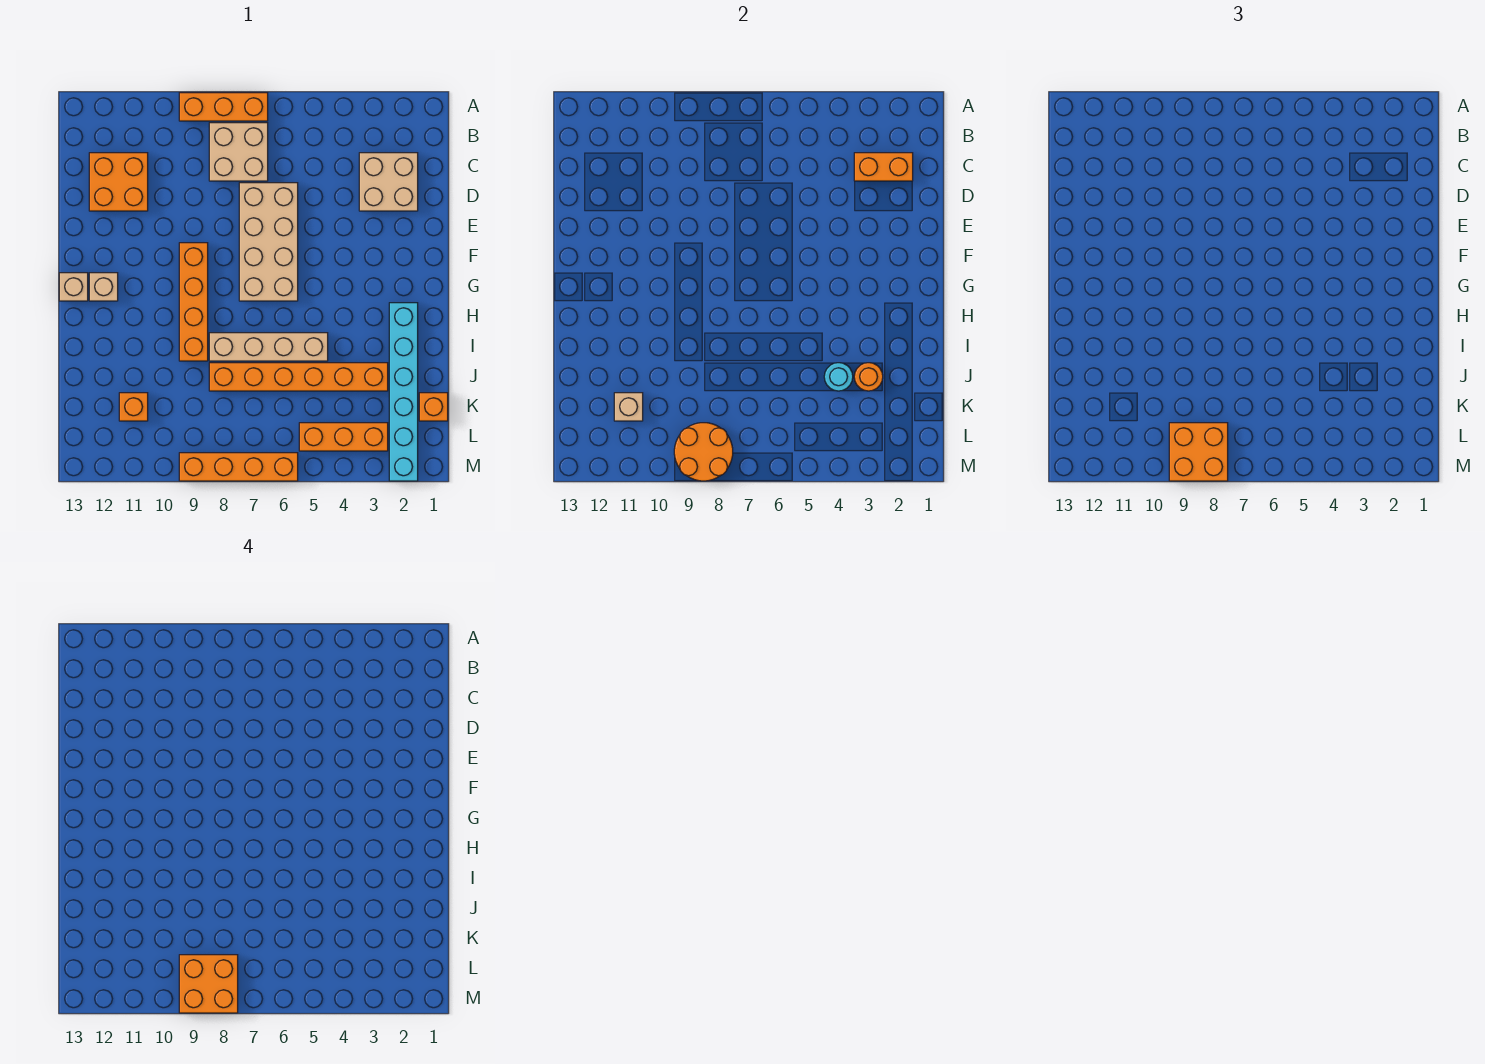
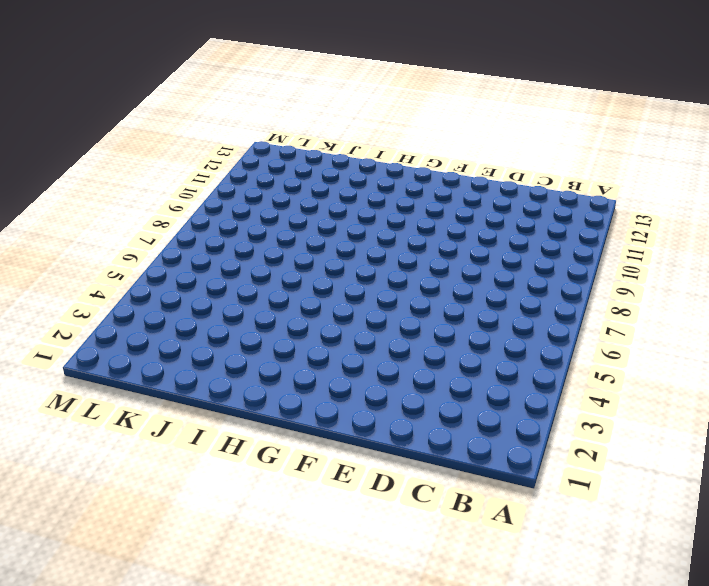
none -> orange 1x3 brick [179,93,268,121]
none -> tan 2x2 brick [209,123,268,181]
none -> tan 2x2 brick [359,153,418,211]

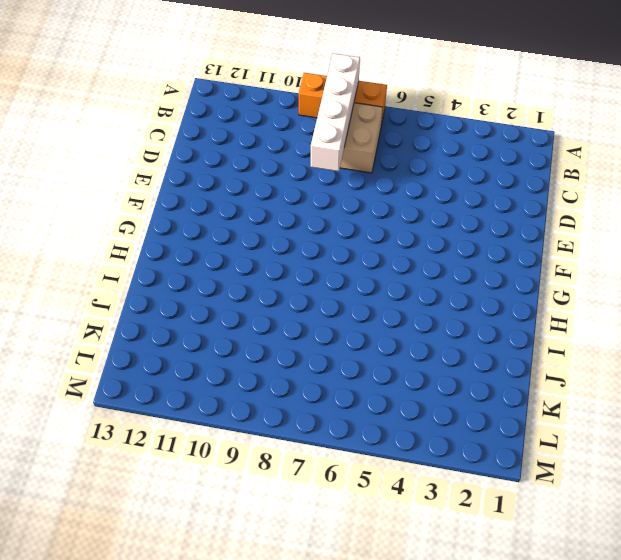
white 1x4 brick [311,53,360,171] -> none
none -> tan 2x2 brick [359,153,418,211]
none -> orange 2x2 brick [89,153,148,211]
none -> tan 2x4 brick [239,183,298,301]

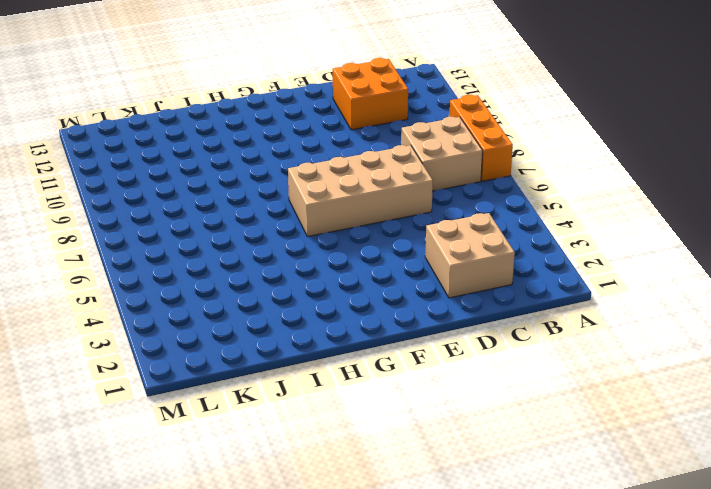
none -> orange 1x4 brick [179,243,208,361]
none -> tan 1x1 brick [89,273,118,301]
none -> tan 1x1 brick [59,273,88,301]

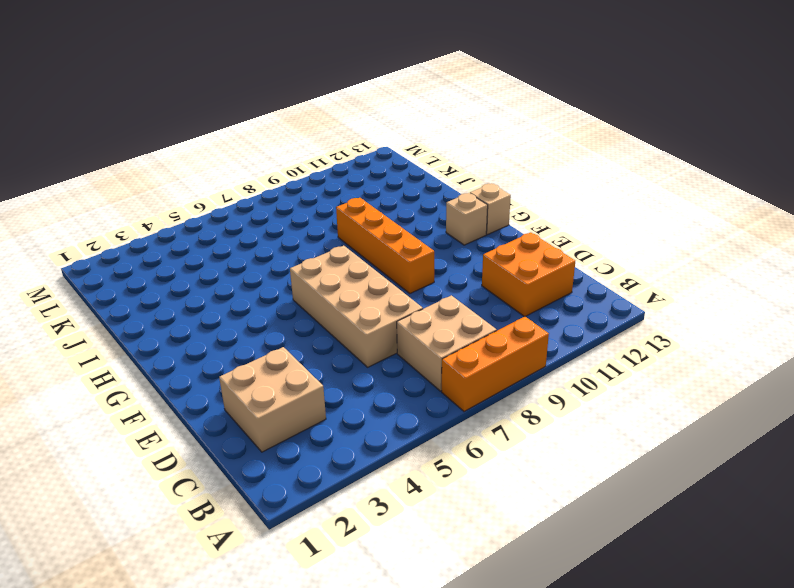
none -> cyan 1x6 brick [389,303,418,481]
none -> tan 1x4 brick [209,333,328,361]
none -> orange 1x6 brick [209,363,388,391]

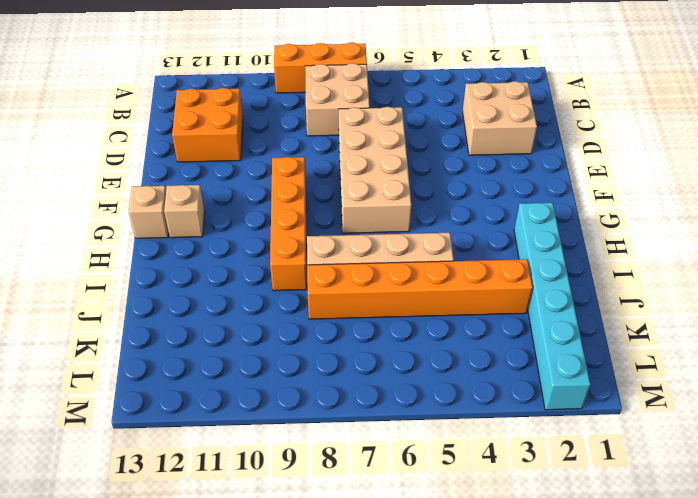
none -> orange 1x1 brick [419,393,448,421]
none -> orange 1x1 brick [119,393,148,421]
none -> orange 1x3 brick [299,423,388,451]

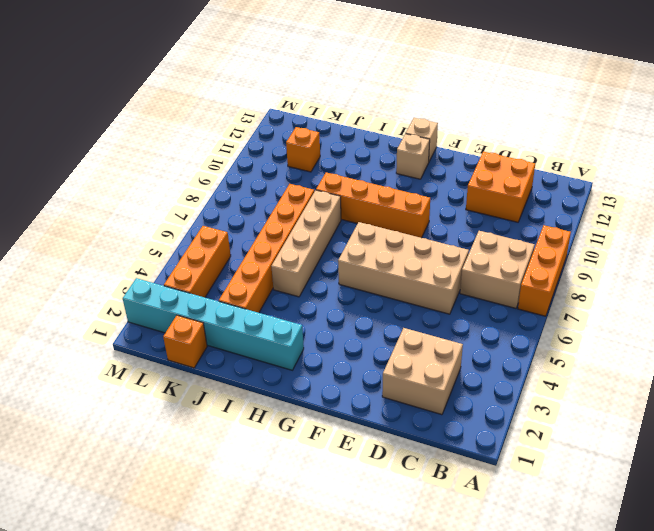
none -> orange 1x4 brick [179,453,298,481]
none -> orange 1x2 brick [854,153,913,181]
none -> orange 1x1 round brick [854,363,883,391]

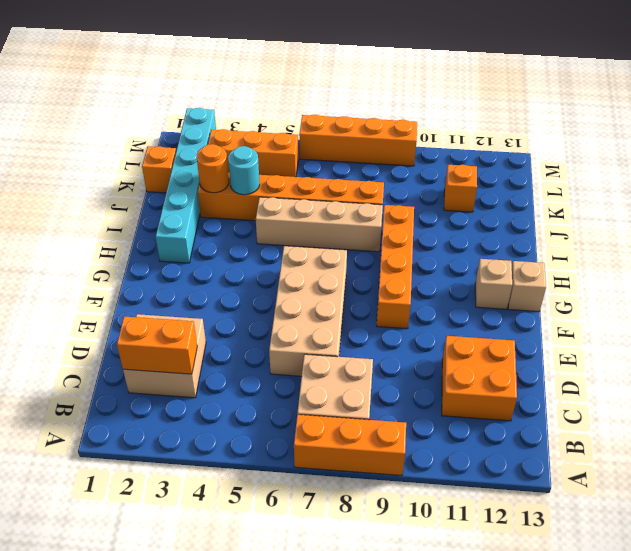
none -> tan 1x1 brick [614,393,643,421]
none -> orange 2x2 round brick [674,423,733,481]
none -> orange 2x2 brick [1169,423,1228,481]

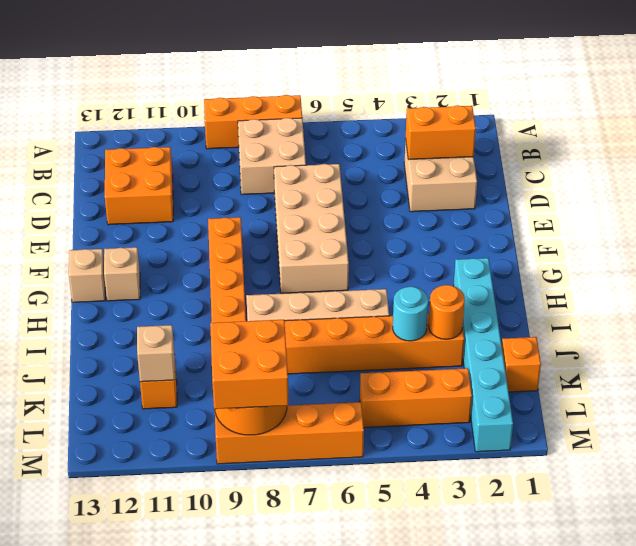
none -> orange 2x2 brick [179,955,238,1013]

